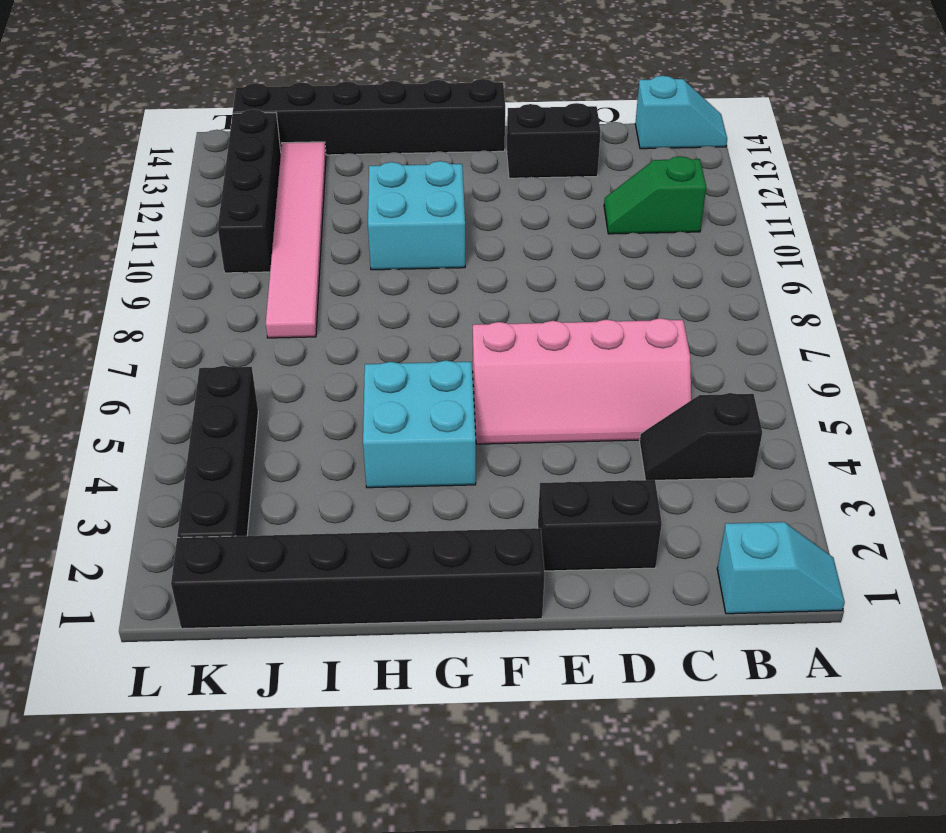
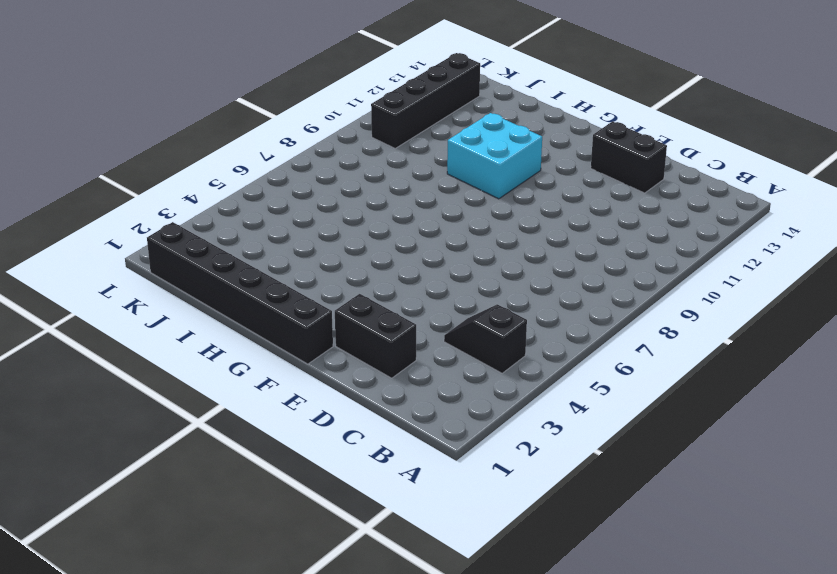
none -> cyan 1x2 slope [717,522,845,614]
none -> cyan 1x2 slope [635,76,727,149]
none -> green 1x2 slope [604,156,706,234]

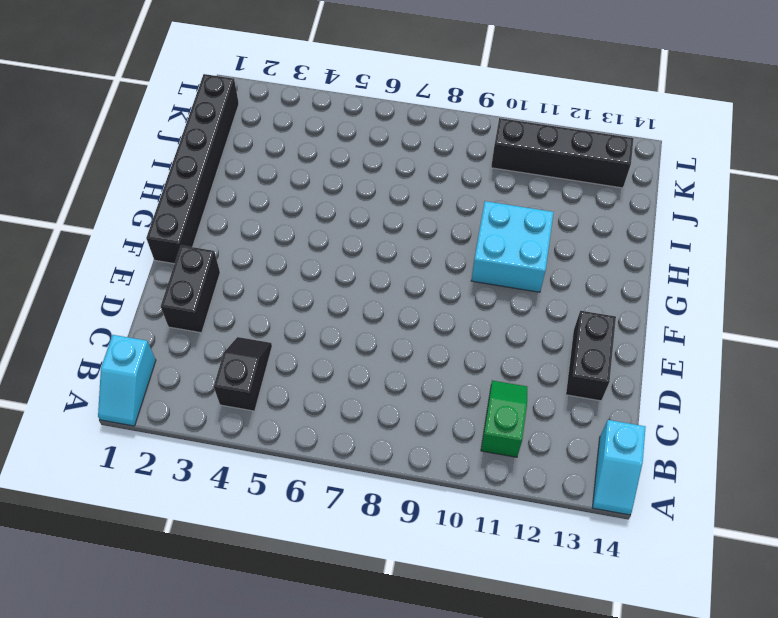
none -> pink 2x4 slope [473,318,691,444]
none -> black 1x6 brick [233,79,505,155]
none -> cyan 2x2 brick [363,360,476,488]

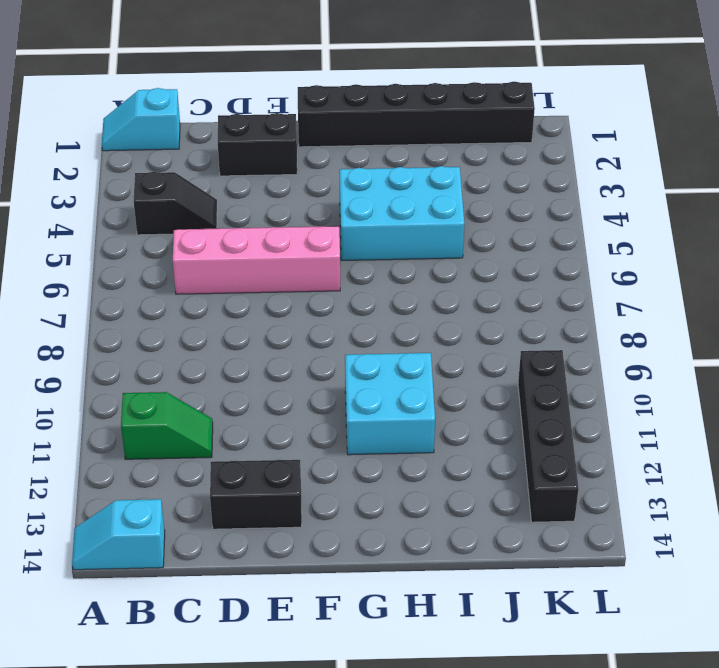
cyan 2x3 brick [339,166,464,260] -> cyan 2x2 brick [363,360,476,488]
none -> black 1x6 brick [233,79,505,155]
none -> pink 1x6 tile [266,142,326,338]
none -> black 1x4 brick [177,366,258,538]

